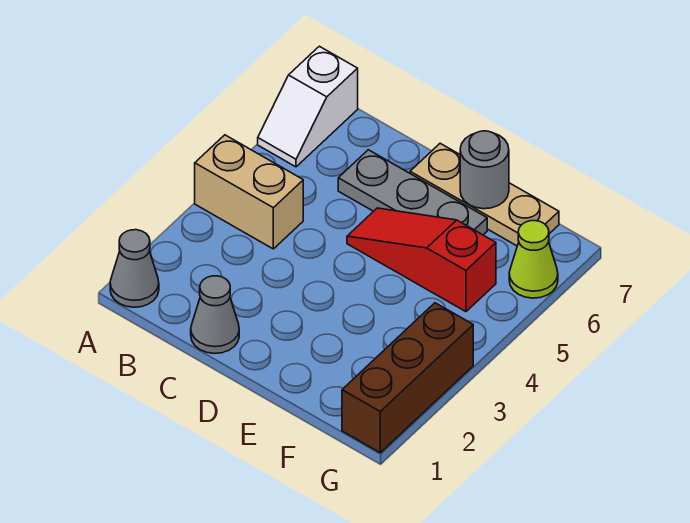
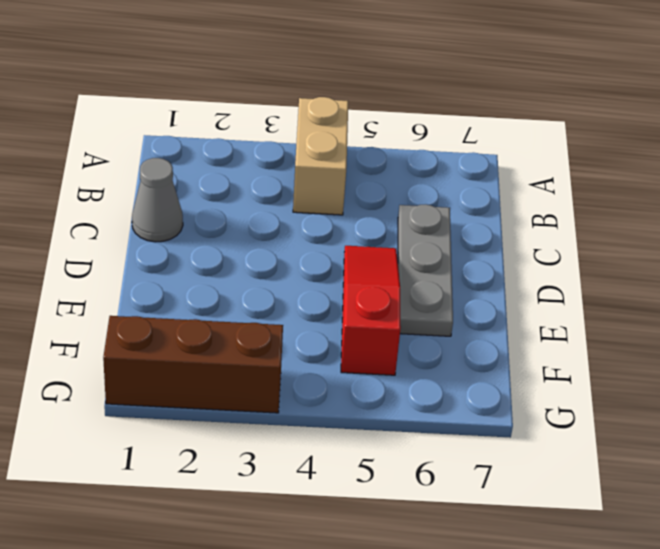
none -> grey 1x1 cone [110,230,159,307]
none -> white 1x2 slope [258,46,358,167]

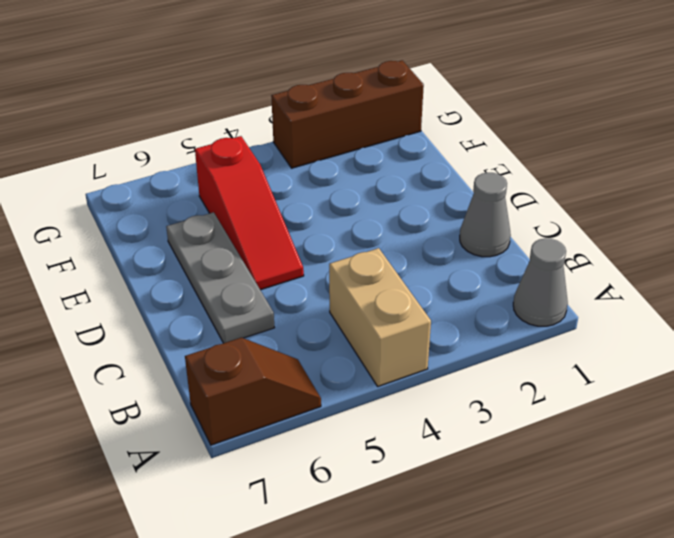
brown 1x2 slope [185,338,321,445] -> white 1x2 slope [258,46,358,167]
none -> tan 1x3 plate [410,143,559,246]
none -> lime 1x1 cone [509,221,558,298]

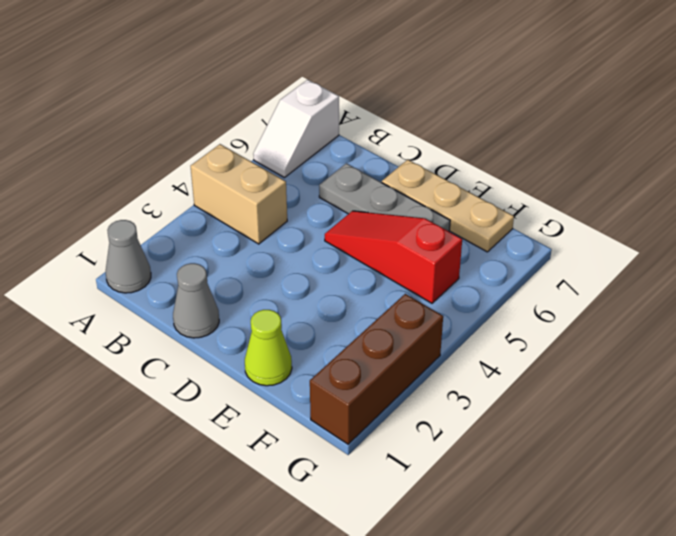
lime 1x1 cone [245,310,292,386] -> lime 1x1 cone moved to [509,221,558,298]
none -> grey 1x1 round brick [460,131,509,209]

